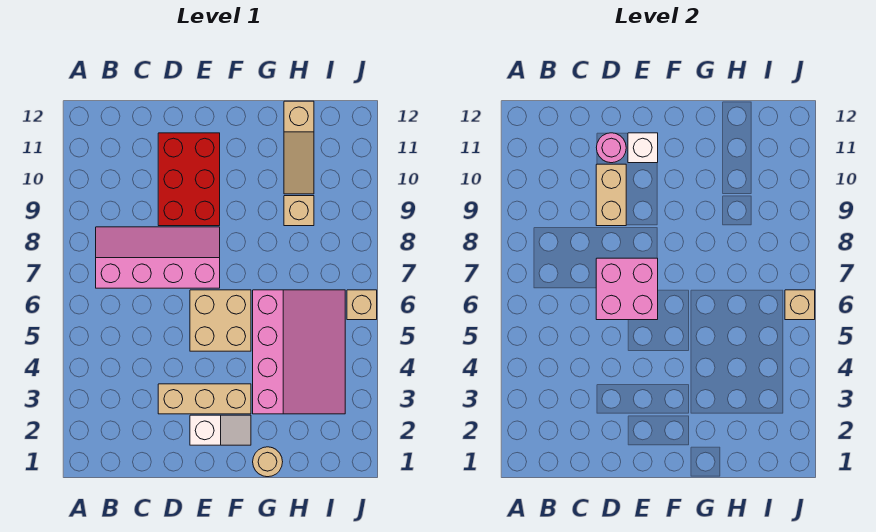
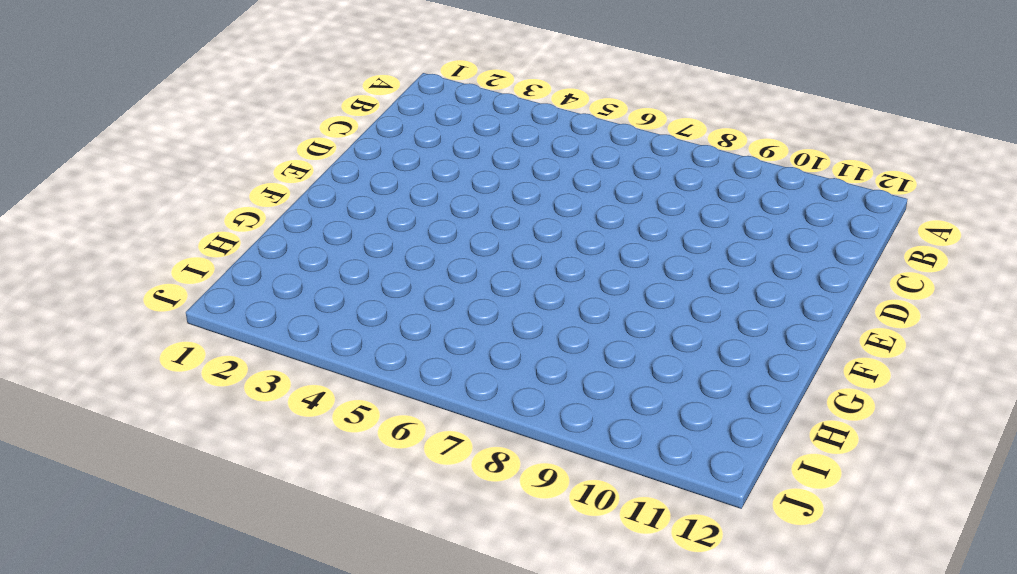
none -> pink 2x4 slope [96,227,220,288]
none -> tan 1x3 brick [158,384,251,414]
none -> red 2x3 brick [158,133,220,226]

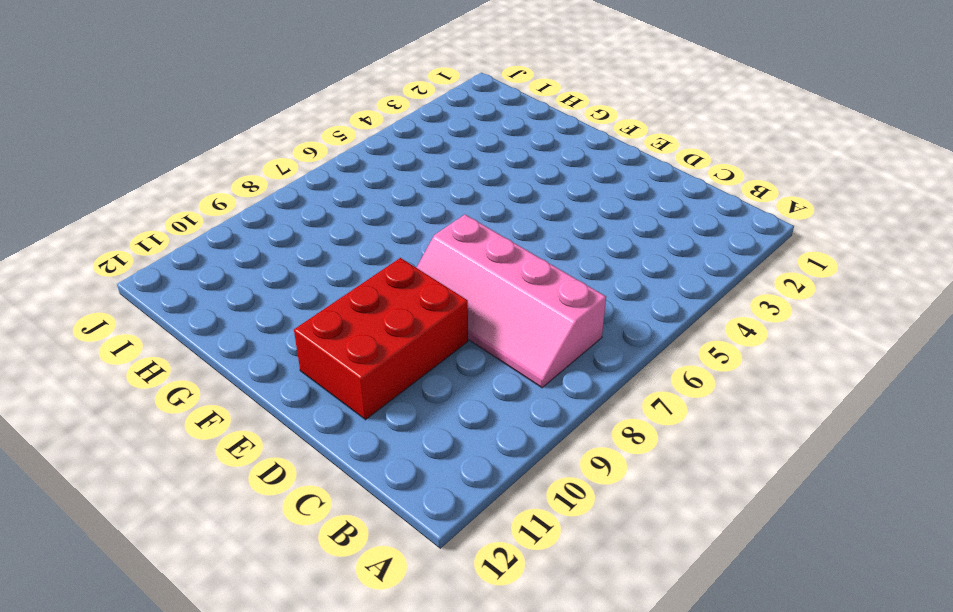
none -> tan 1x3 brick [158,384,251,414]
none -> white 1x2 slope [190,415,251,445]
none -> tan 2x2 brick [190,290,251,351]

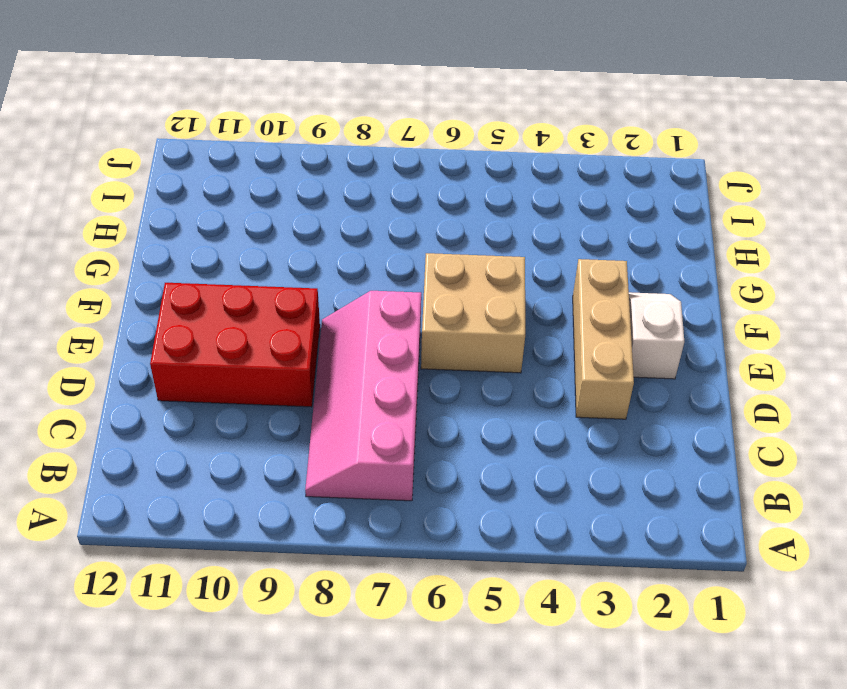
none -> tan 1x1 round brick [253,447,283,477]
none -> pink 3x4 slope [253,290,345,414]
none -> tan 1x1 brick [284,196,314,226]

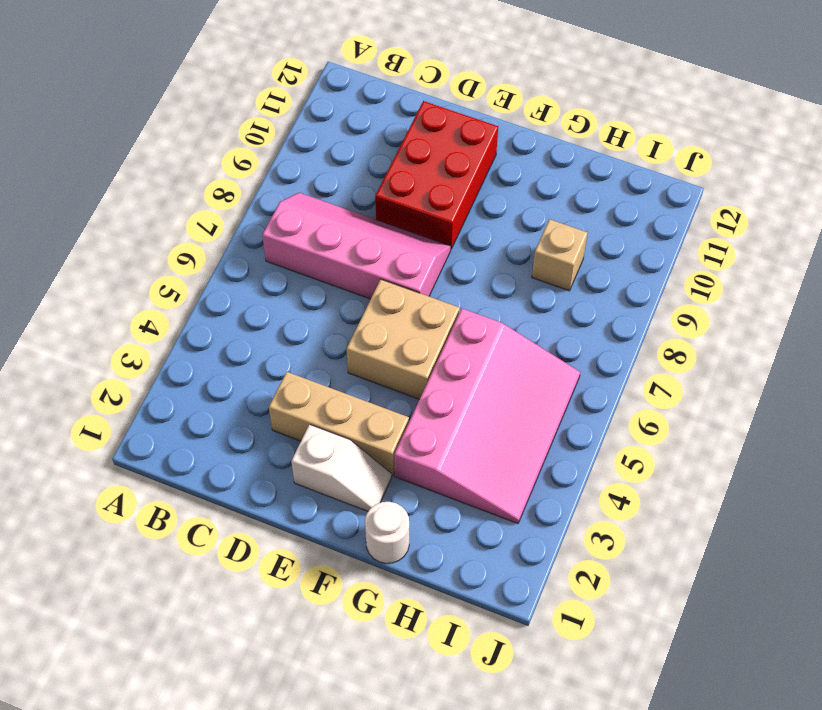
white 1x1 round brick [365,502,409,563] -> tan 1x1 round brick [253,447,283,477]
none -> tan 1x3 slope [284,101,314,194]
none -> tan 1x1 brick [347,290,377,320]
none -> pink 2x2 brick [596,258,658,320]

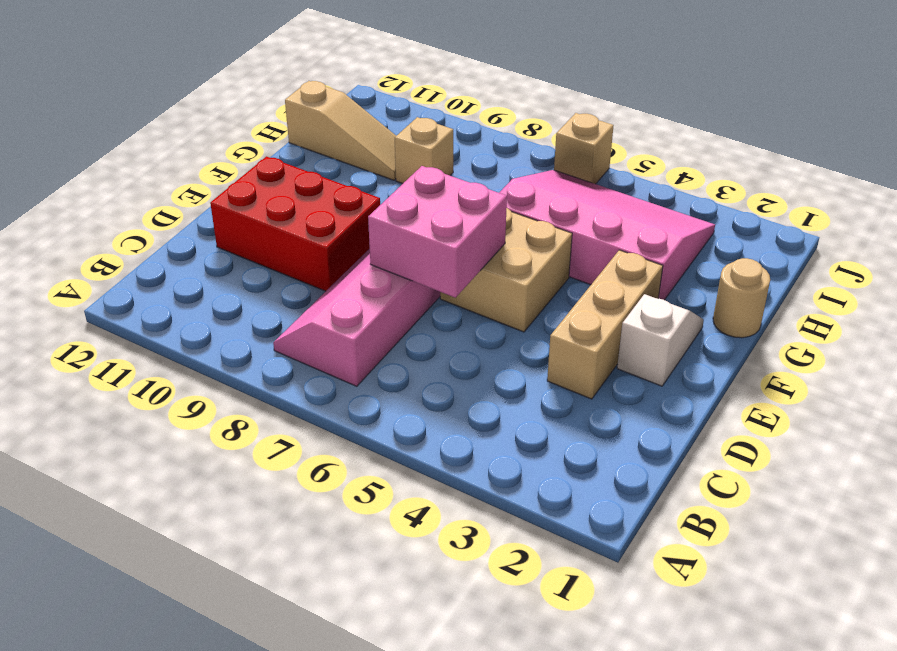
none -> tan 1x2 brick [596,164,626,226]
none -> pink 1x1 round brick [596,133,626,163]
none -> white 1x1 brick [628,133,658,163]

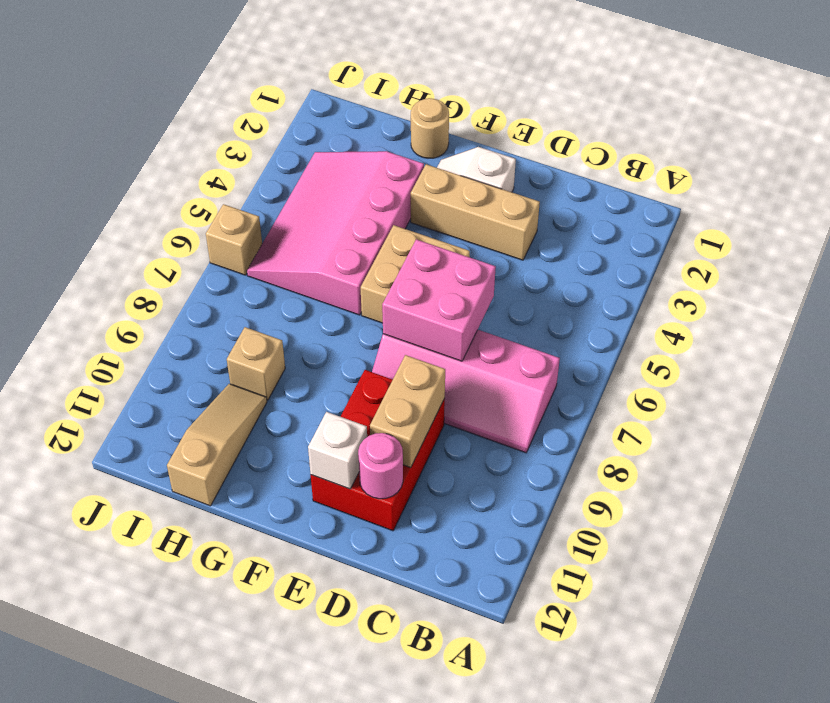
none -> tan 1x1 brick [785,290,815,320]

